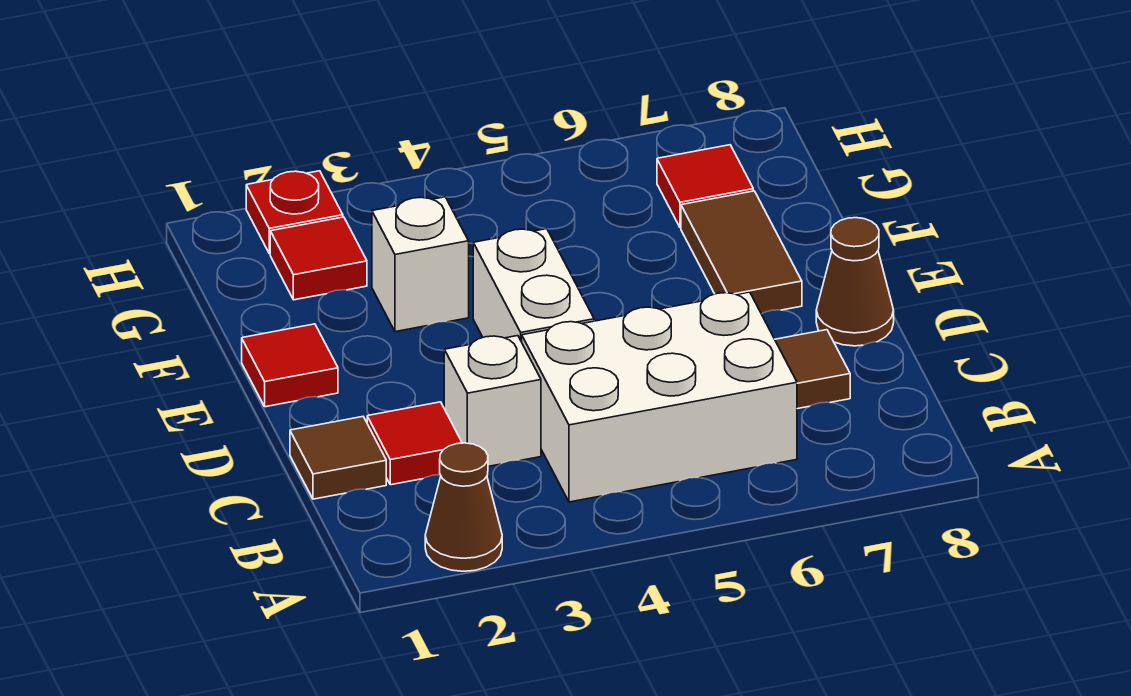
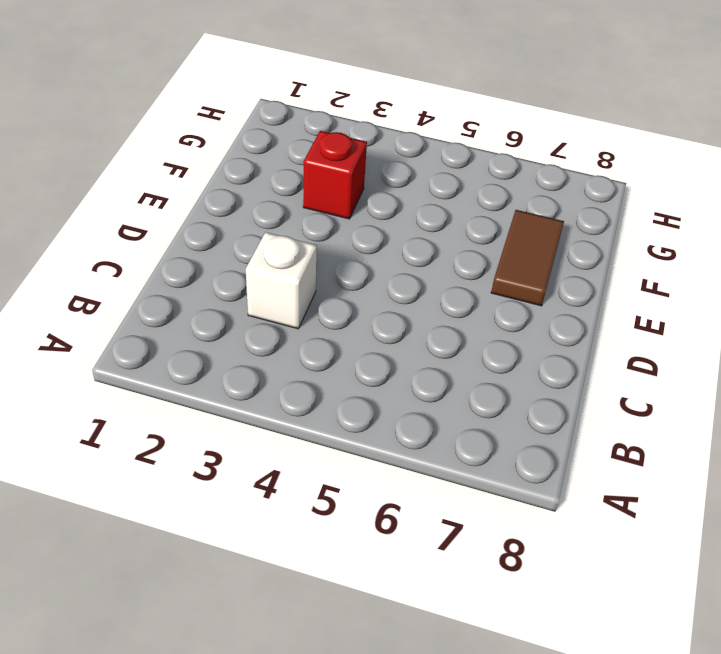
red 1x1 brick [303,131,367,219] -> white 1x1 brick [372,197,469,332]
none -> brown 1x1 cone [425,443,502,571]
none -> white 2x3 brick [522,292,797,502]
none -> brown 1x1 tile [290,417,386,499]

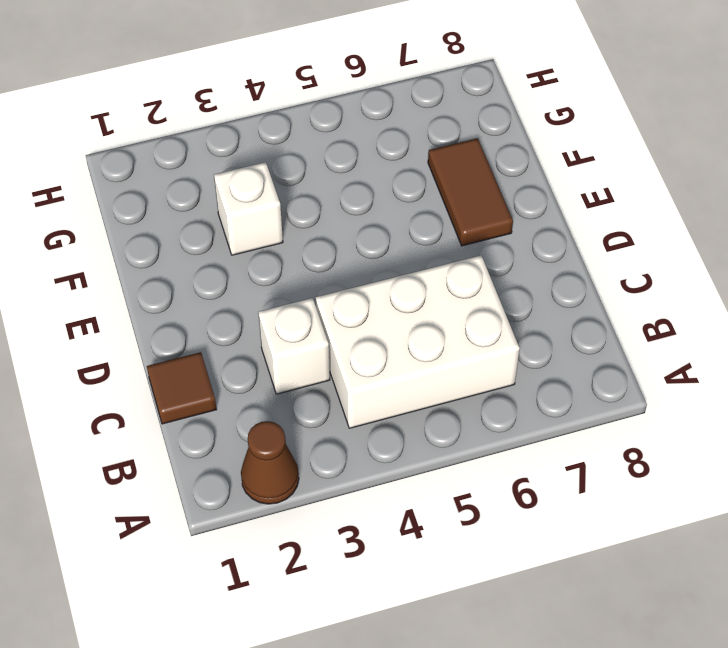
none -> red 1x1 tile [367,402,462,485]
none -> brown 1x1 tile [775,330,850,409]
none -> white 1x2 brick [473,229,594,342]

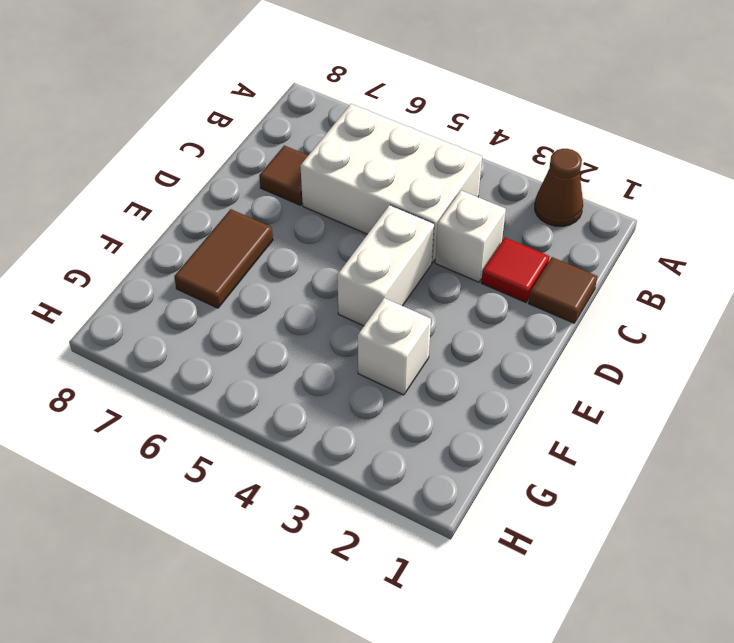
none -> brown 1x1 cone [816,218,894,346]
none -> red 1x1 tile [242,324,338,407]
none -> red 1x1 tile [270,217,367,300]

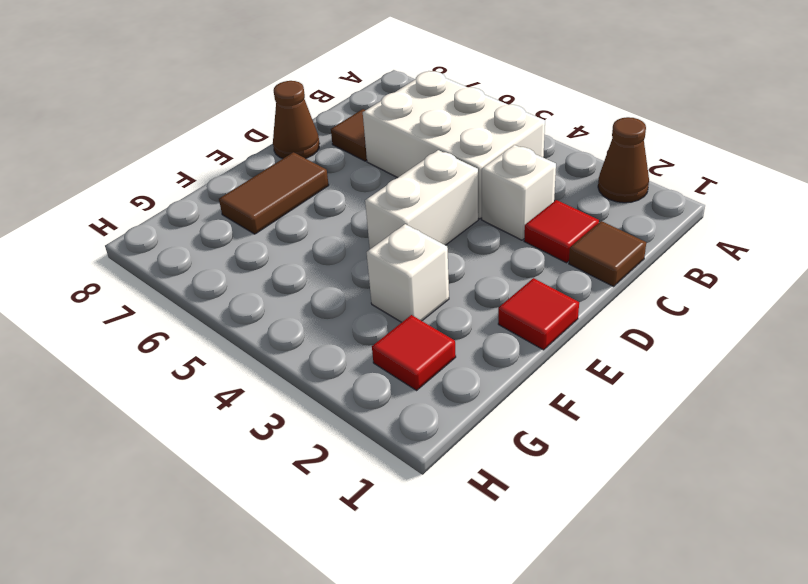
none -> red 1x1 tile [657,145,753,228]
none -> red 1x1 plate [246,171,343,254]

